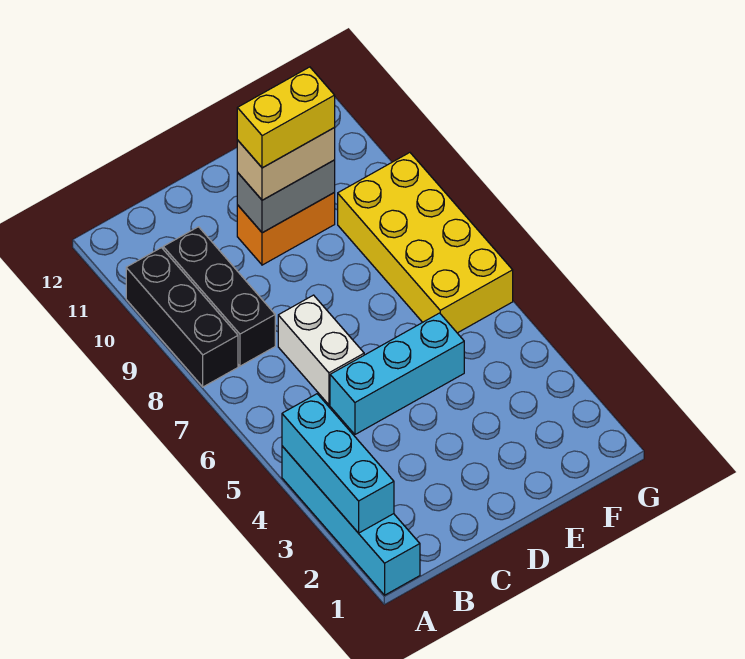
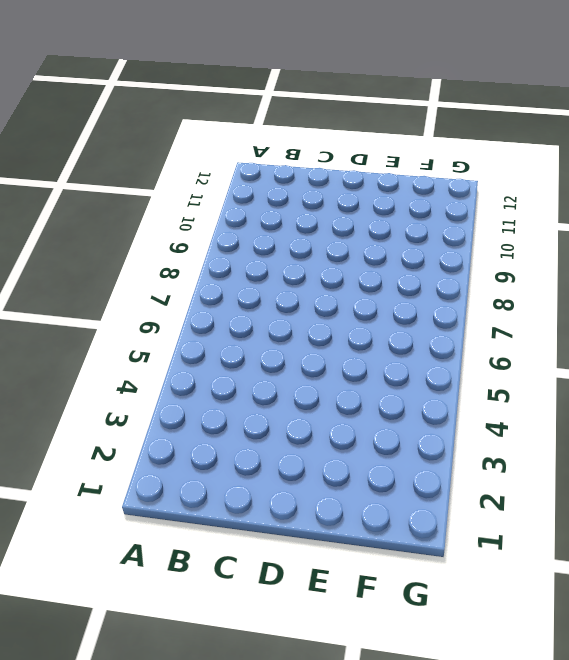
none -> cyan 1x4 brick [282,446,420,595]
none -> black 1x3 brick [126,248,238,387]

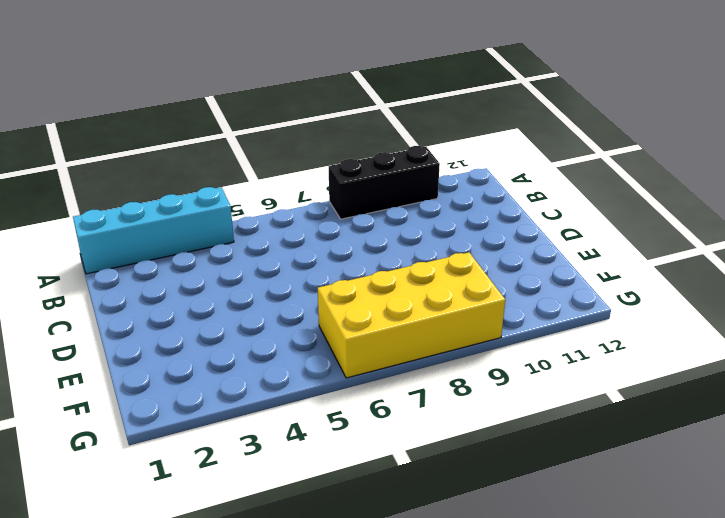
none -> black 1x3 brick [163,227,275,366]
none -> cyan 1x3 brick [330,313,464,434]

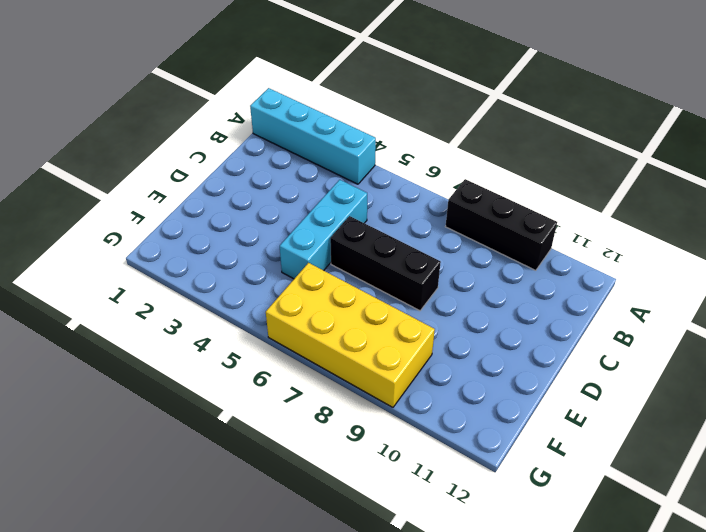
black 1x3 brick [330,216,441,311] -> black 1x3 brick moved to [163,227,275,366]
none -> white 1x2 brick [278,295,364,405]
none -> orange 1x2 brick [237,193,335,265]

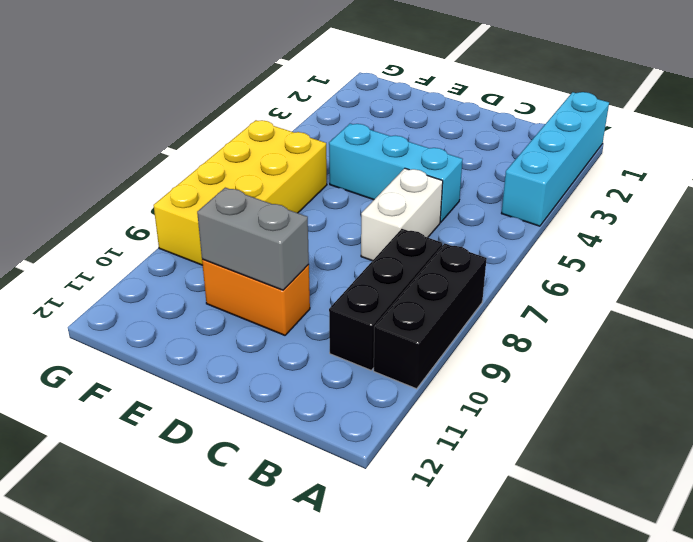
none -> cyan 1x3 brick [282,394,394,533]
none -> tan 1x2 brick [237,128,335,200]

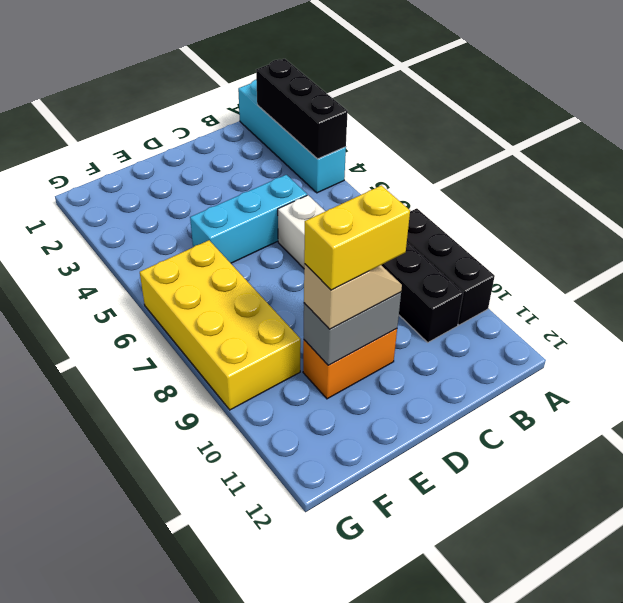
black 1x3 brick [256,59,348,159] -> cyan 1x3 brick [282,394,394,533]
tan 1x2 slope [304,264,402,329] -> tan 1x2 brick [237,128,335,200]

